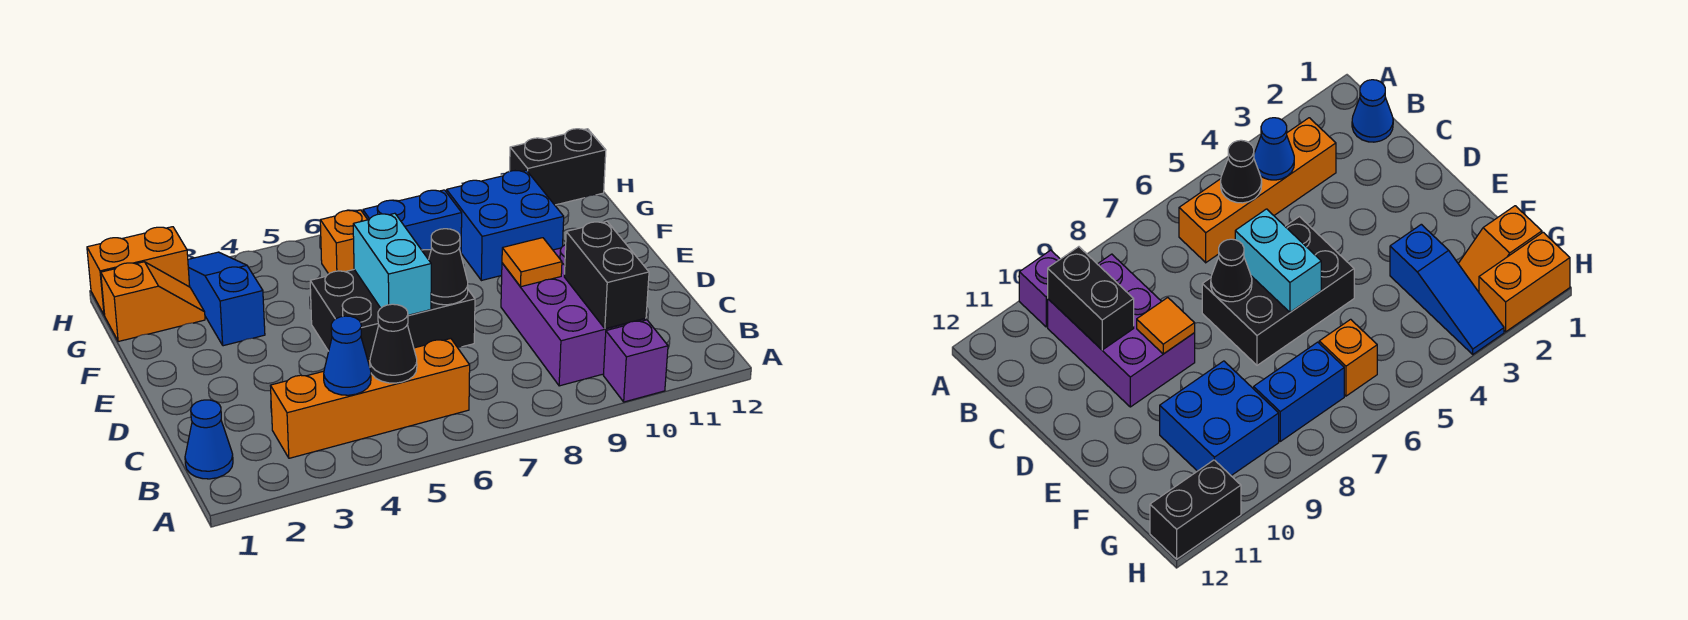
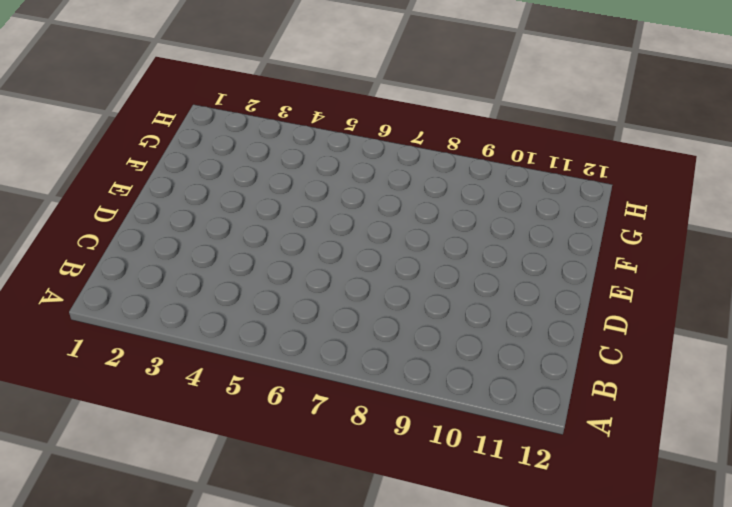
none -> purple 1x1 brick [603,320,668,402]
none -> blue 1x1 cone [185,400,233,479]
none -> orange 1x4 brick [270,339,470,458]

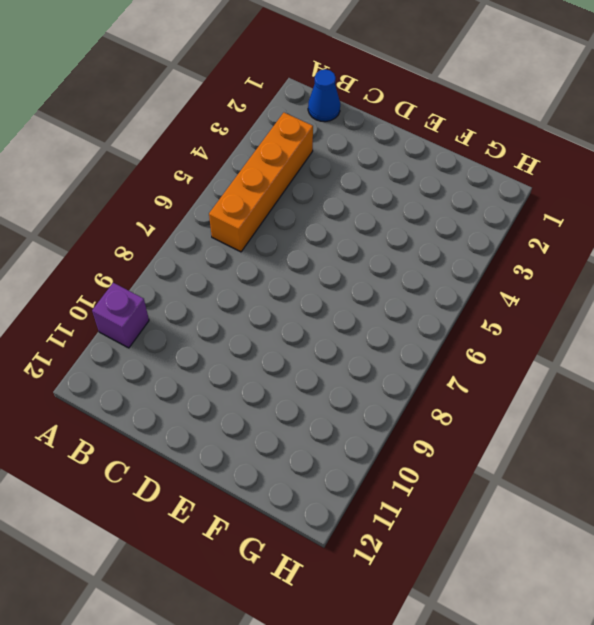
none -> purple 2x3 brick [501,245,646,386]
none -> black 2x3 brick [310,250,475,360]
none -> blue 1x3 slope [188,252,265,346]

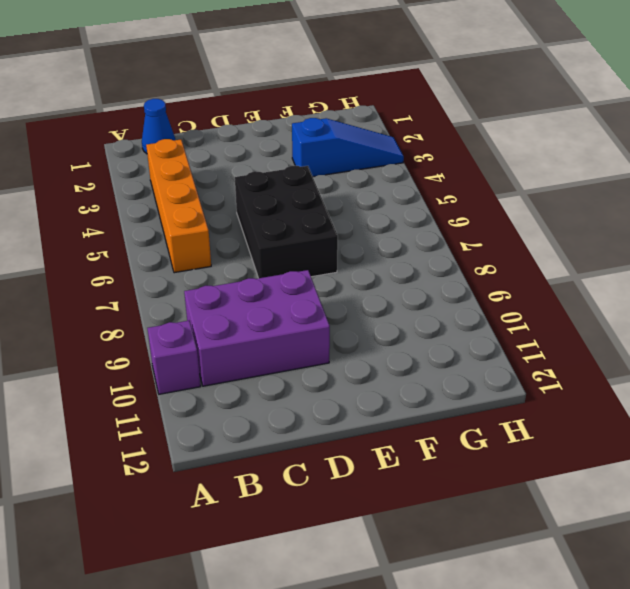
none -> blue 2x2 brick [447,170,564,281]
none -> orange 1x2 slope [101,262,205,342]
none -> orange 1x1 brick [320,210,368,274]

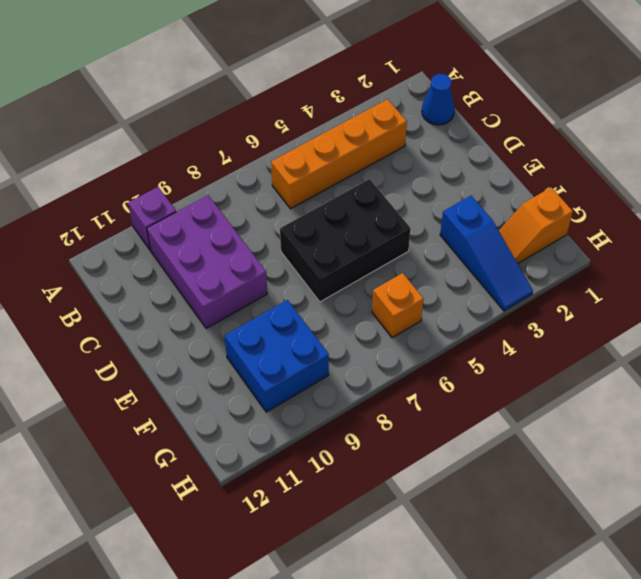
none -> blue 1x2 brick [363,190,462,253]
none -> orange 1x2 brick [87,227,190,315]
none -> black 1x2 brick [509,129,606,205]

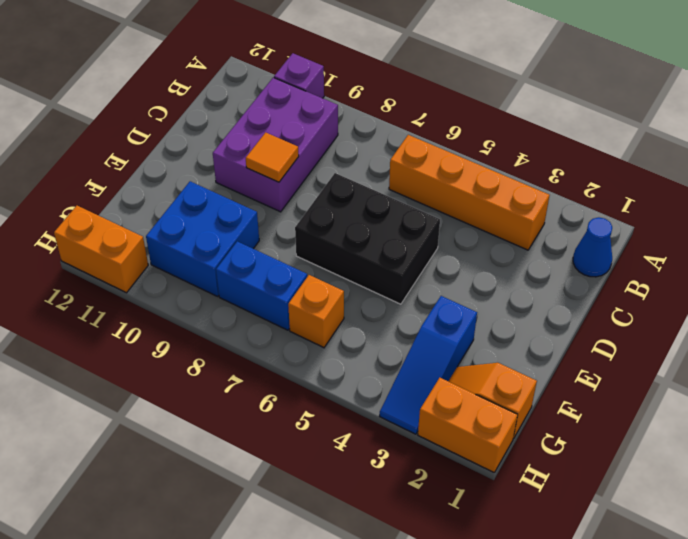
orange 1x2 brick [54,206,148,293] -> black 1x2 brick [509,129,606,205]
none -> blue 1x1 cone [324,316,371,395]
none -> black 1x1 cone [370,304,417,383]
none -> black 1x2 brick [564,221,649,329]

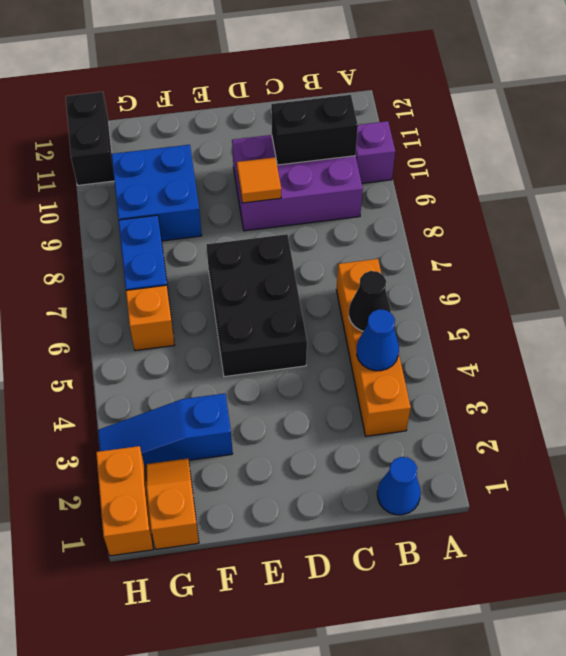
none -> cyan 1x2 brick [353,213,431,315]
none -> black 1x1 cone [429,229,468,305]

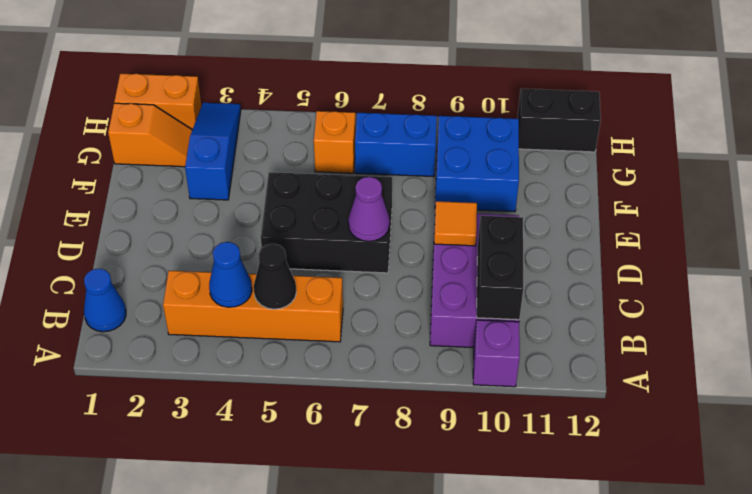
purple 1x1 cone [348,177,390,241] -> black 1x1 cone [429,229,468,305]
none -> cyan 1x2 brick [353,213,431,315]

